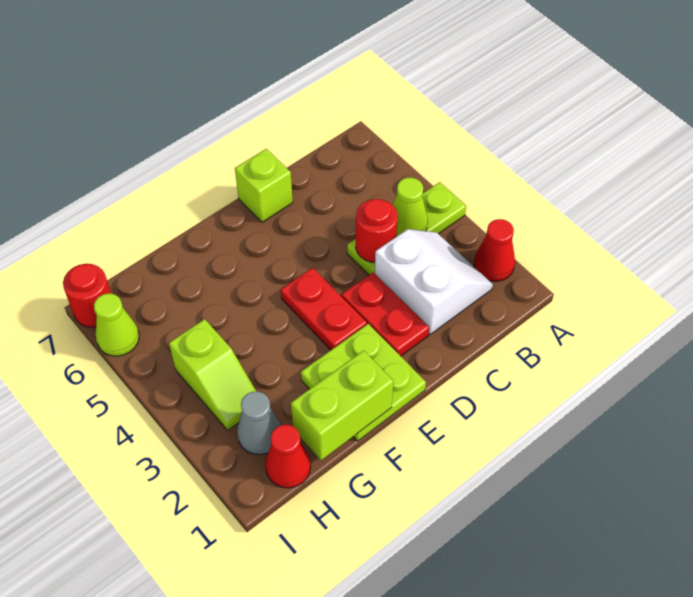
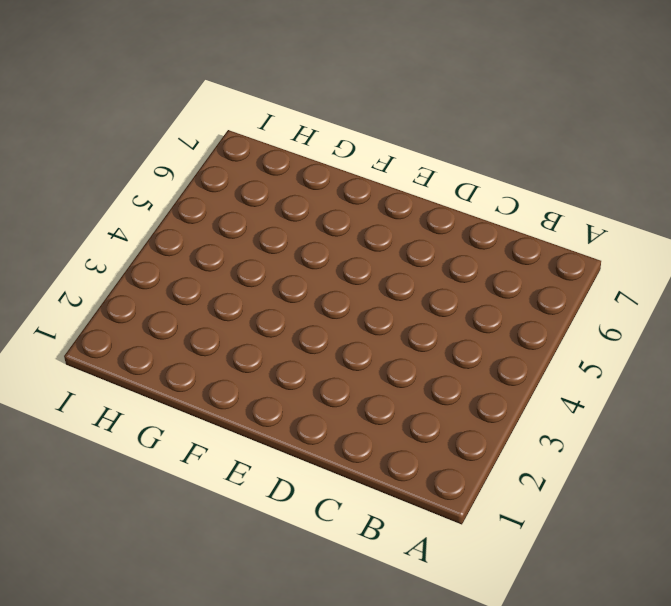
none -> red 1x1 cone [474,219,515,281]
none -> lime 1x3 plate [347,182,466,275]
none -> white 2x2 slope [375,229,493,335]

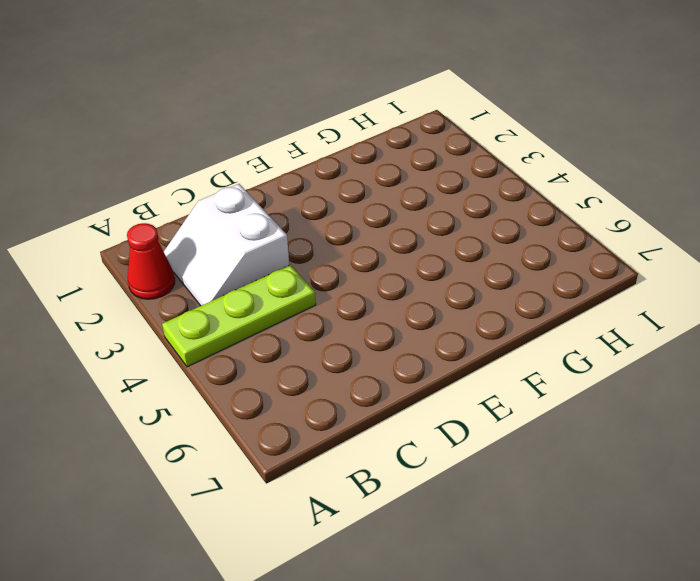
none -> red 1x2 plate [342,272,429,356]
none -> lime 1x1 brick [235,149,293,222]
none -> lime 2x2 plate [301,324,426,441]

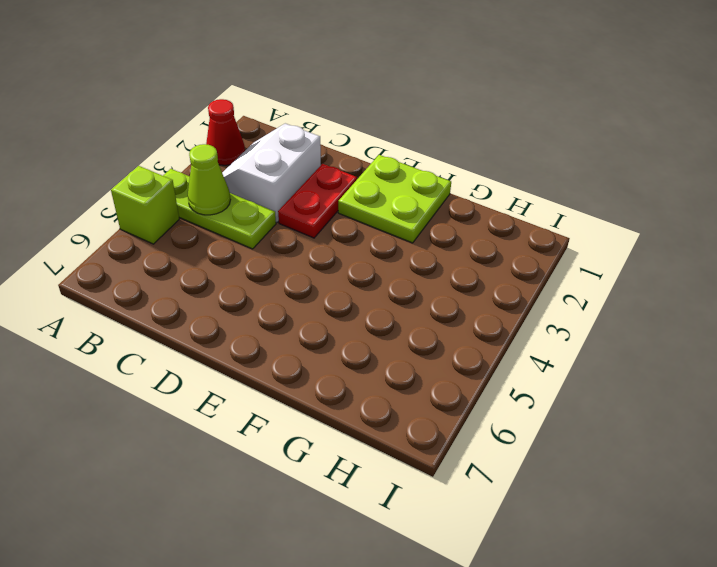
lime 1x1 brick [111,166,179,244] -> lime 1x1 brick moved to [235,149,293,222]
none -> red 1x2 plate [281,268,367,350]
none -> red 1x1 cone [265,425,311,488]
none -> grey 1x1 cone [237,392,281,455]

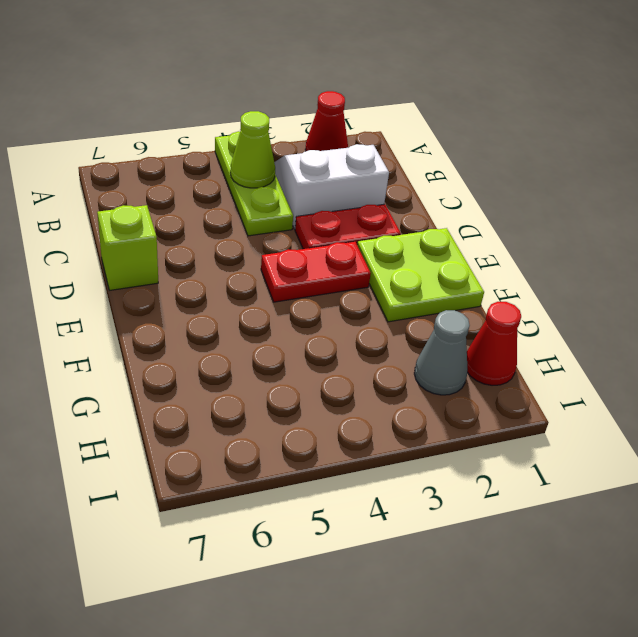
none -> lime 1x2 slope [169,319,256,430]
none -> lime 1x1 cone [94,294,139,356]
none -> red 1x1 round brick [63,264,111,327]

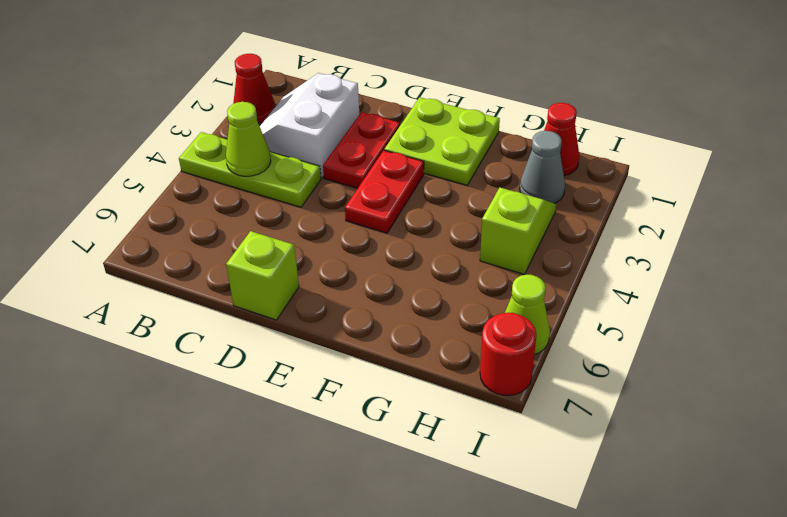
none -> red 1x1 round brick [356,199,398,262]
none -> lime 1x2 brick [291,350,393,460]

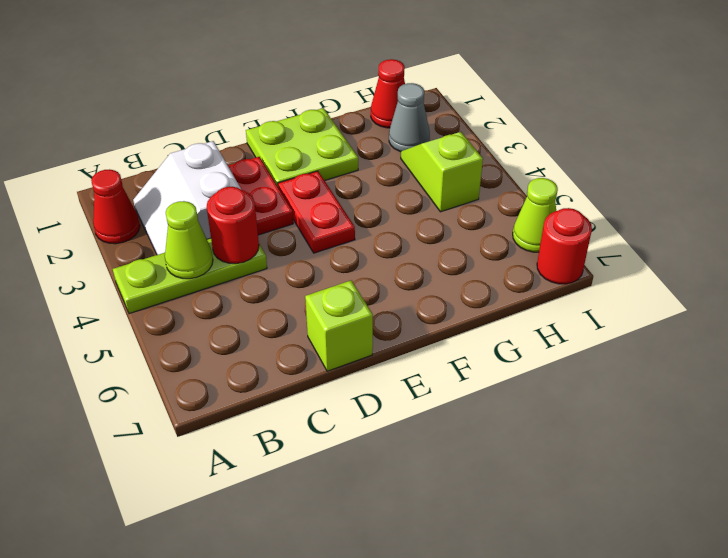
none -> lime 1x2 brick [291,350,393,460]

